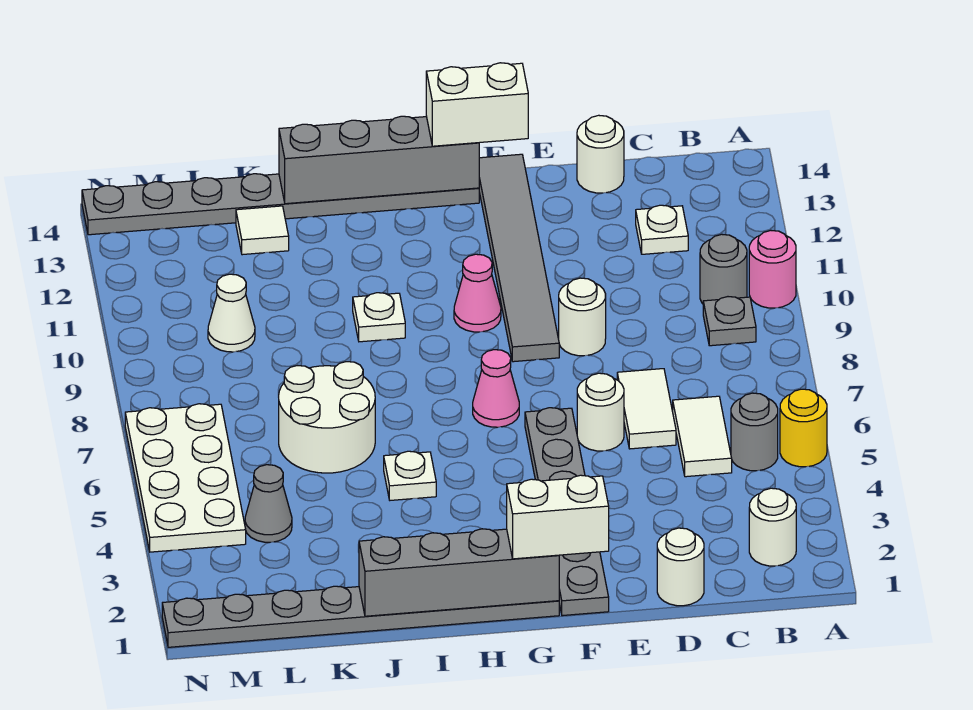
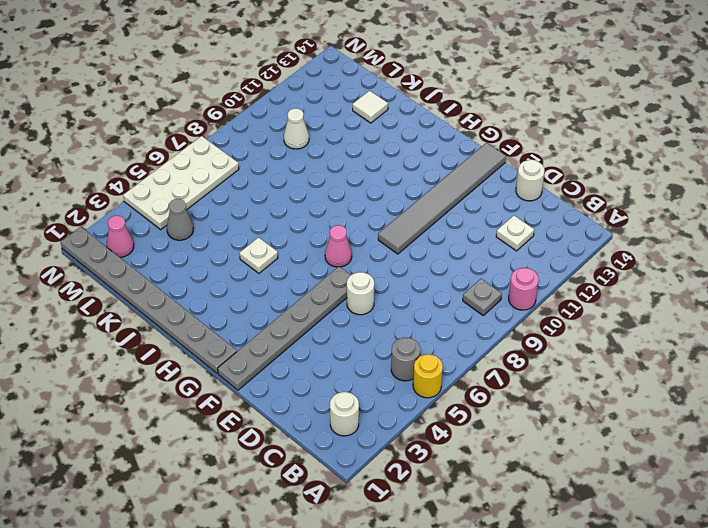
pink 1x1 cone [107,216,134,257] -> pink 1x1 cone moved to [454,254,501,332]
none -> grey 1x1 round brick [700,234,747,304]
none -> white 1x2 tile [673,396,732,477]
none -> white 1x1 round brick [657,528,704,606]
none -> white 1x2 tile [617,369,676,449]

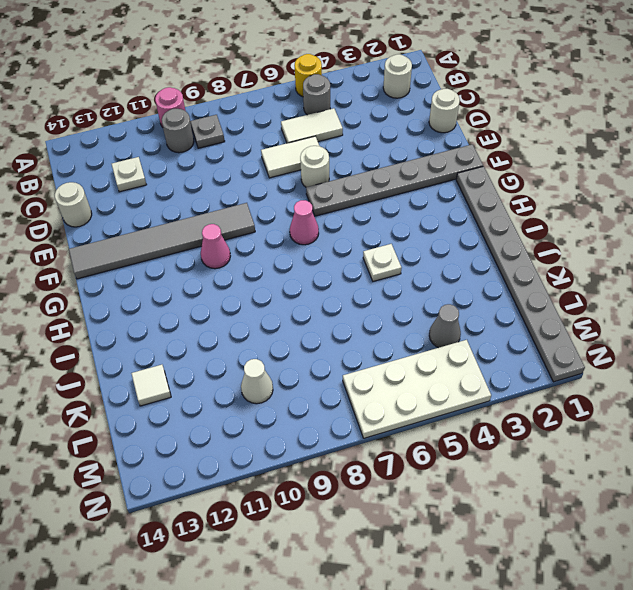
none -> white 1x1 round brick [559,278,606,356]
none -> grey 1x8 plate [82,174,479,235]
none -> white 1x1 plate [353,293,405,342]
none -> white 2x2 round brick [279,362,375,473]

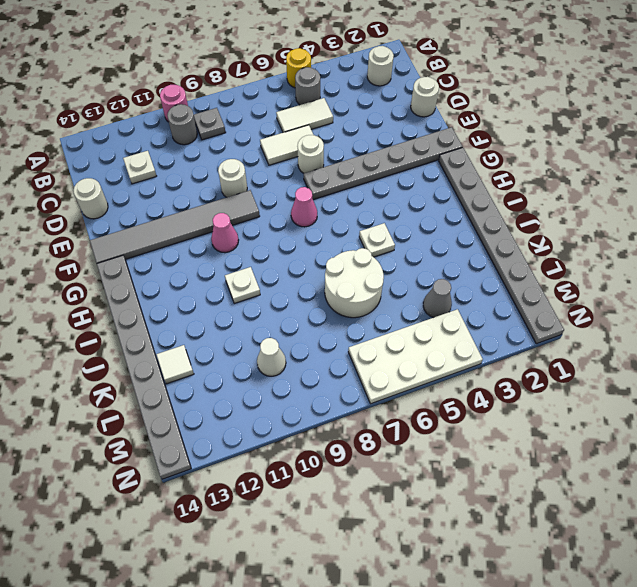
none -> grey 1x4 brick [359,529,559,616]
none -> grey 1x4 brick [279,116,479,204]
none -> white 1x2 brick [507,475,609,559]
none -> white 1x2 brick [426,63,528,146]

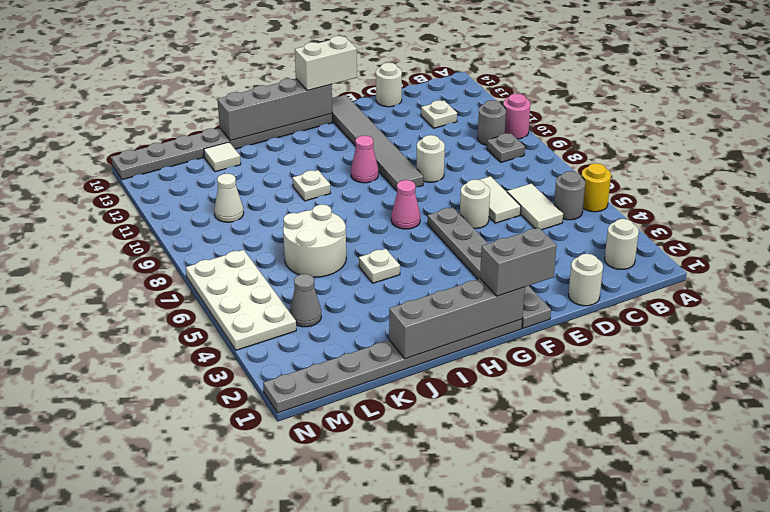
grey 1x2 brick [480,228,557,296] -> white 1x2 brick [507,475,609,559]

